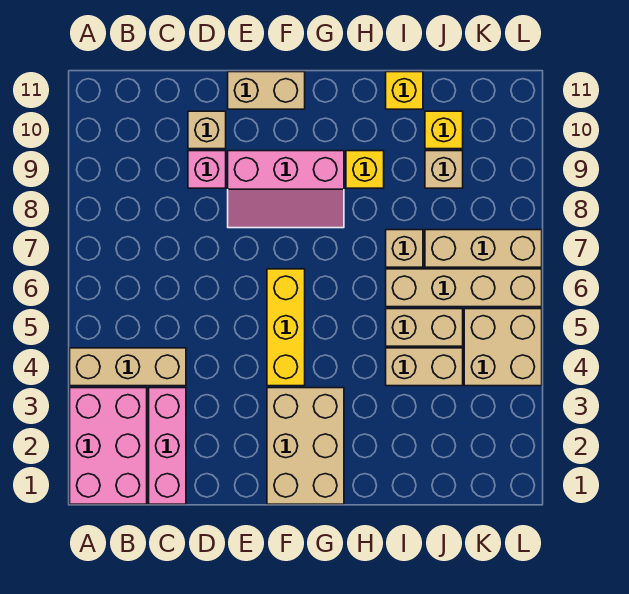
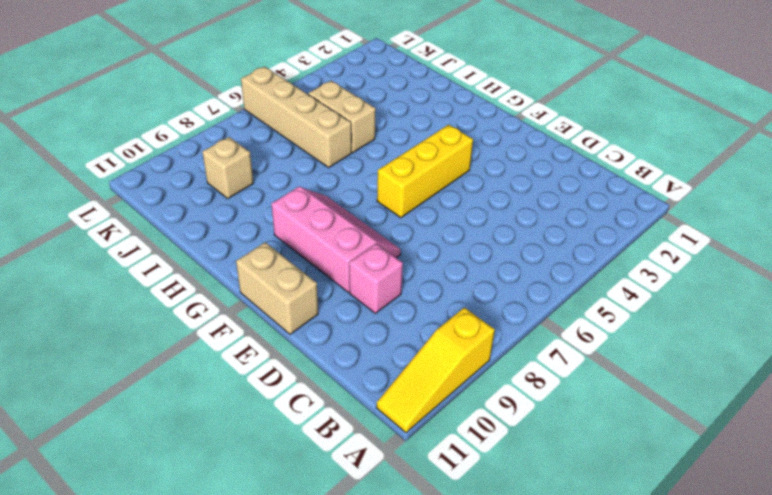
yellow 1x3 slope [376,307,495,433] -> none
none -> pink 2x3 brick [70,388,147,504]
none -> tan 1x3 brick [70,348,186,386]
none -> pink 1x3 brick [149,388,186,504]

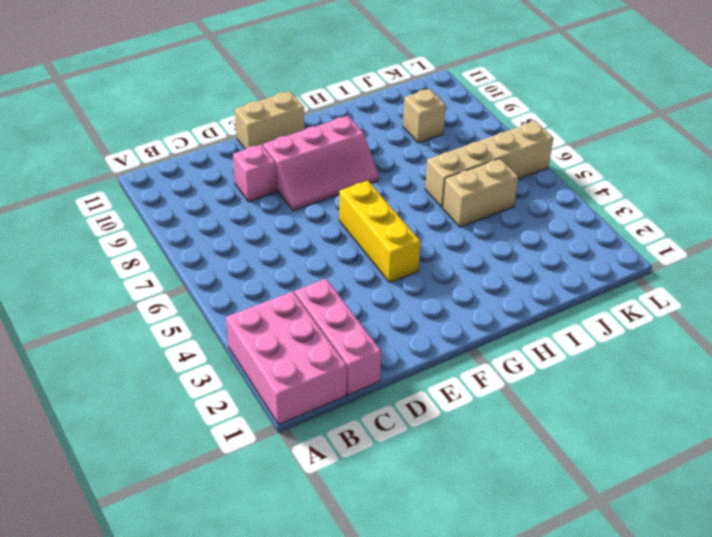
none -> tan 1x3 brick [70,348,186,386]
none -> tan 1x1 brick [188,111,226,149]
none -> tan 2x3 brick [267,388,344,504]

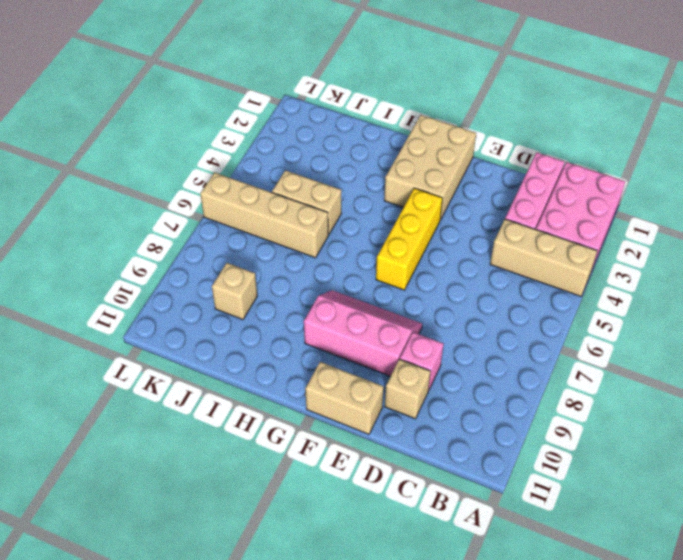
none -> yellow 1x1 brick [346,151,384,188]
none -> tan 1x2 brick [386,348,463,386]
none -> tan 1x1 brick [386,230,423,267]

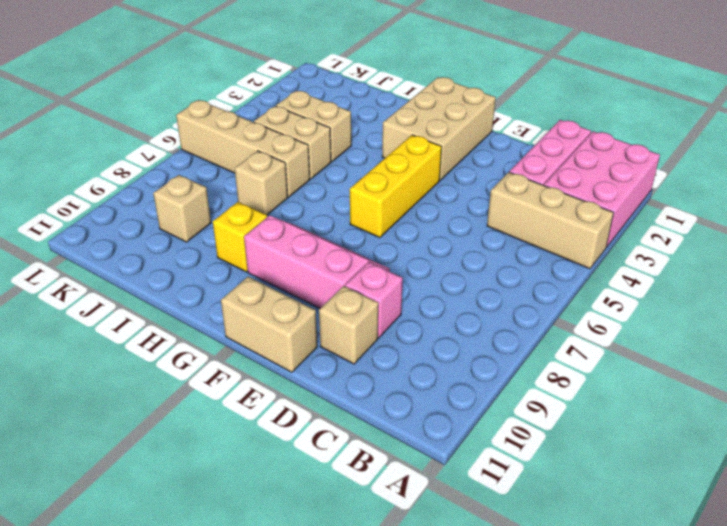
none -> yellow 1x1 brick [386,72,423,109]
none -> tan 1x3 brick [425,230,542,267]
none -> yellow 1x1 brick [425,111,463,149]

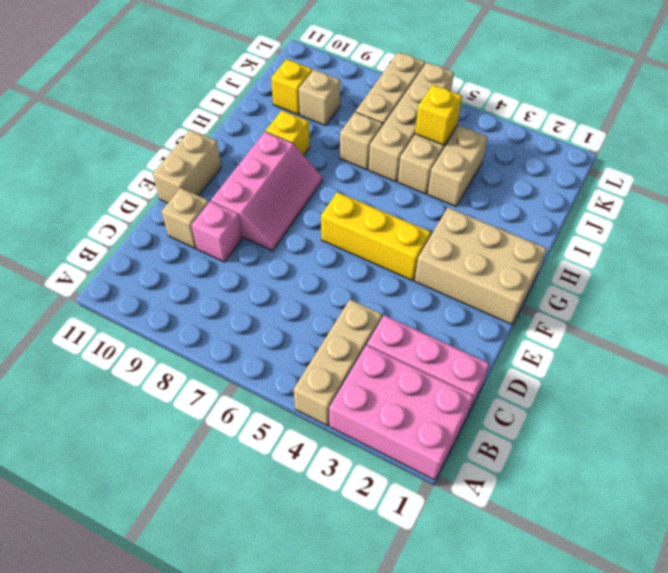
yellow 1x1 brick [415,85,462,145] -> yellow 1x1 brick moved to [386,72,423,109]
none -> tan 2x2 brick [464,309,542,386]

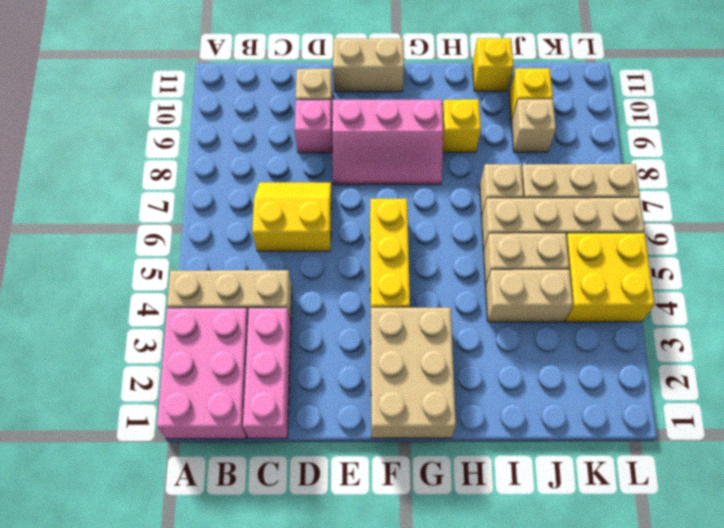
yellow 2x2 slope [252,182,331,251] -> none
yellow 2x2 brick [565,233,654,322] -> tan 2x2 brick [464,309,542,386]

